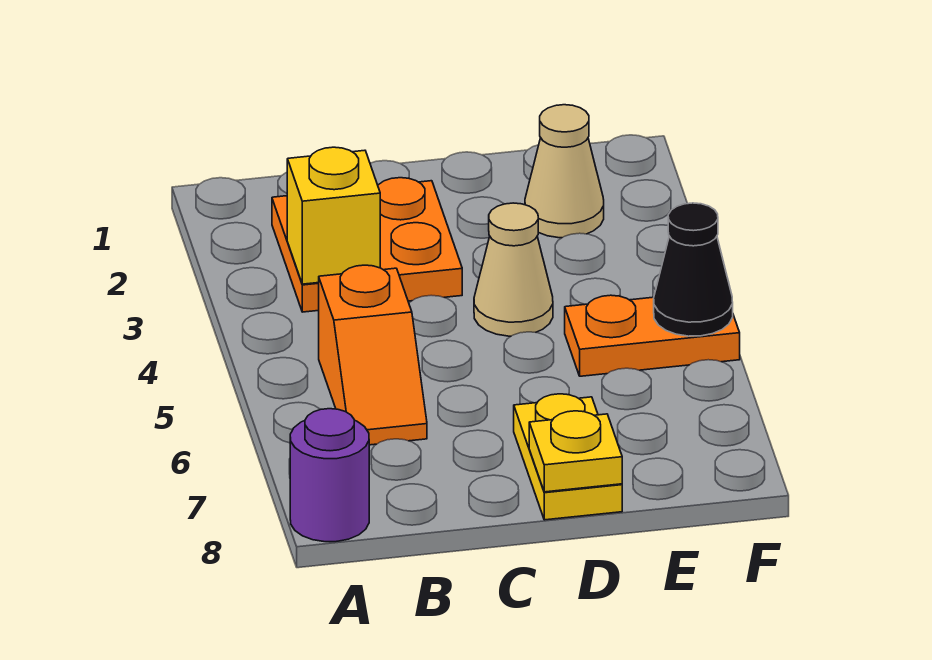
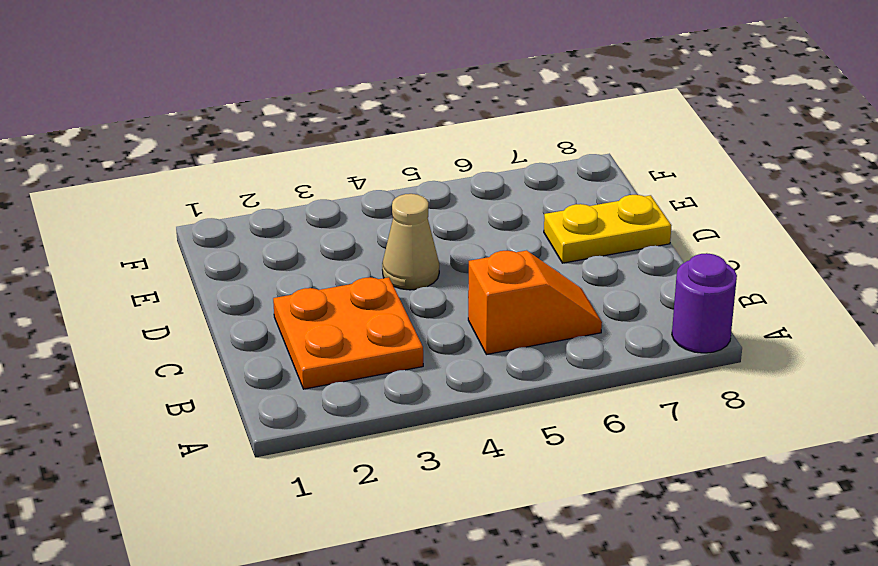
none -> tan 1x1 cone [525,105,604,238]
none -> orange 1x2 plate [565,295,740,376]

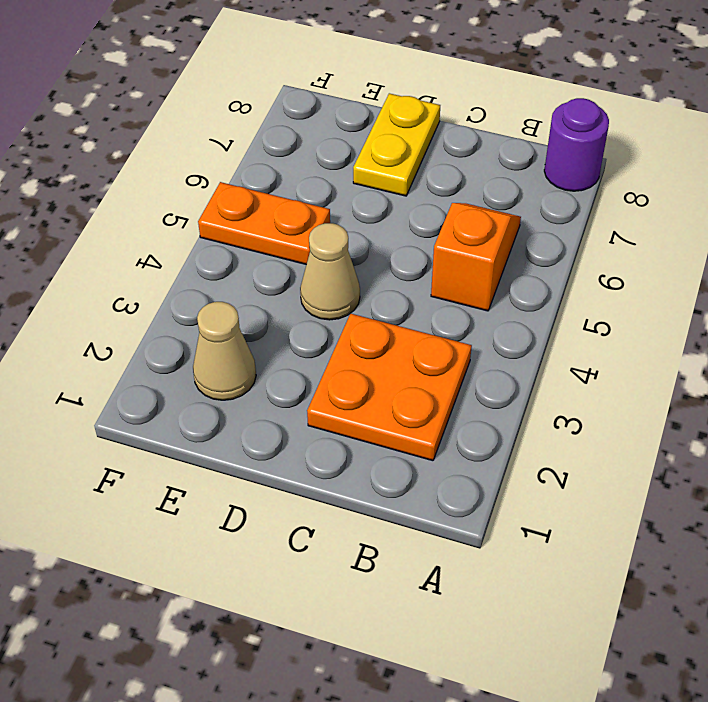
none -> yellow 1x1 brick [287,147,380,284]
none -> yellow 1x1 plate [529,411,622,492]

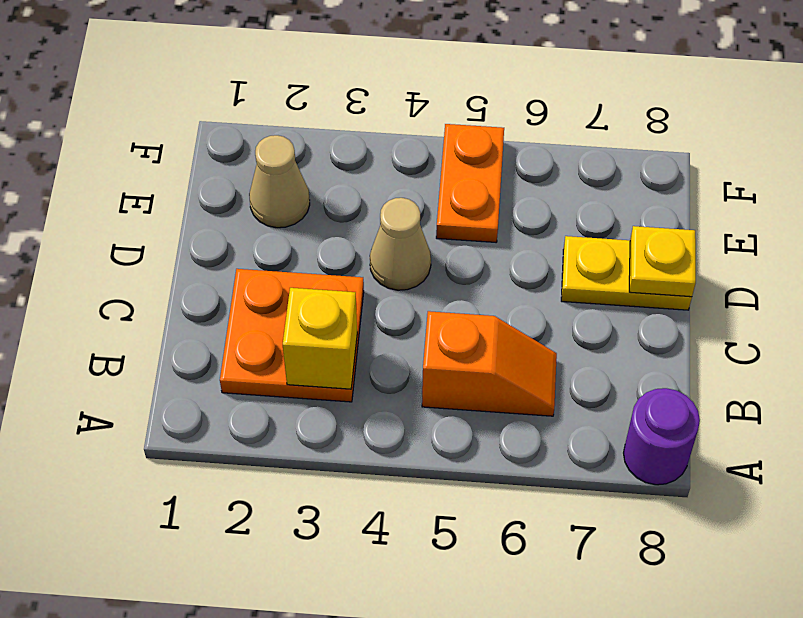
none -> black 1x1 cone [654,203,733,336]

